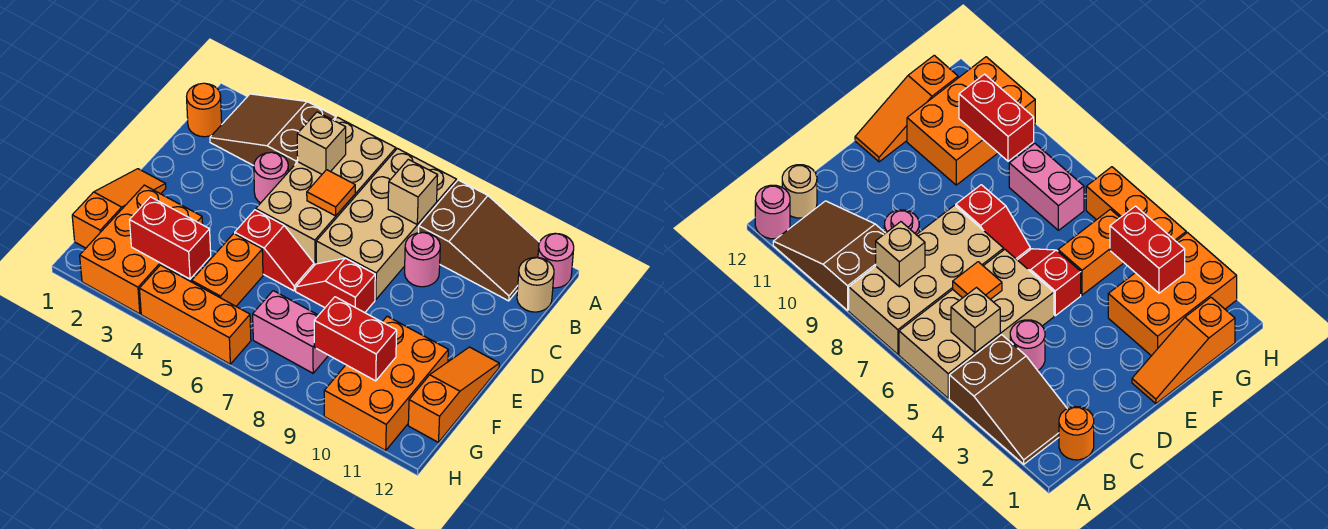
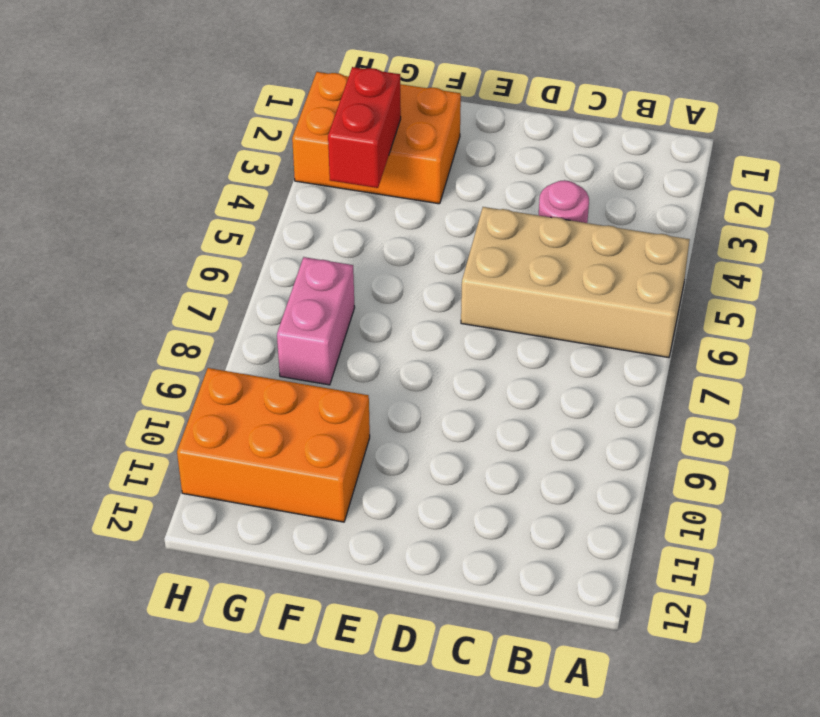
none -> brown 2x3 slope [210,94,336,172]
none -> tan 2x4 brick [316,149,457,300]
none -> brown 2x3 slope [419,180,540,301]

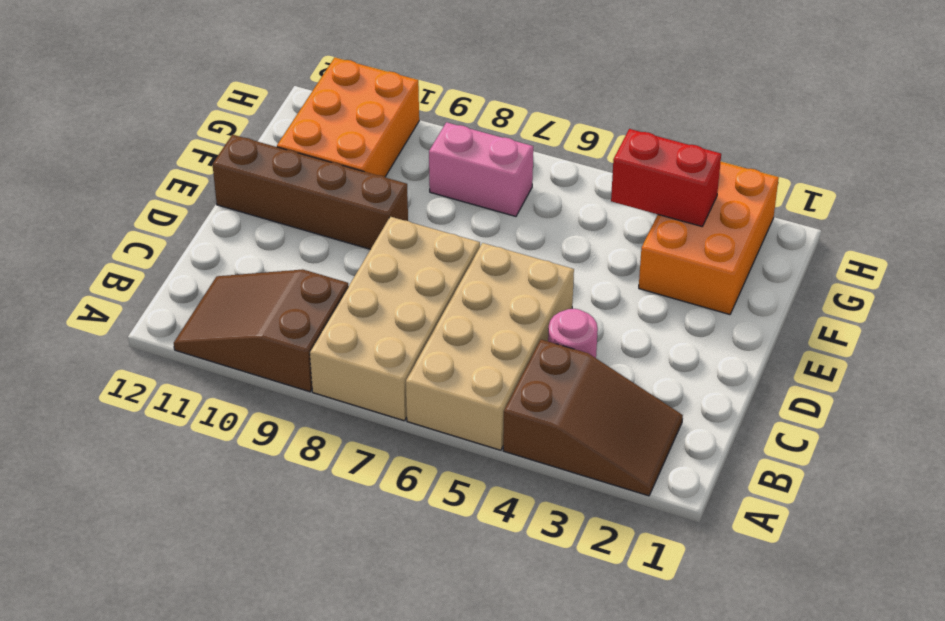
brown 1x4 brick [212,135,408,249] -> orange 1x3 slope [408,347,499,442]
none -> pink 1x1 round brick [538,233,574,288]
none -> orange 1x1 round brick [187,83,222,137]
none -> tan 1x1 round brick [517,257,554,312]

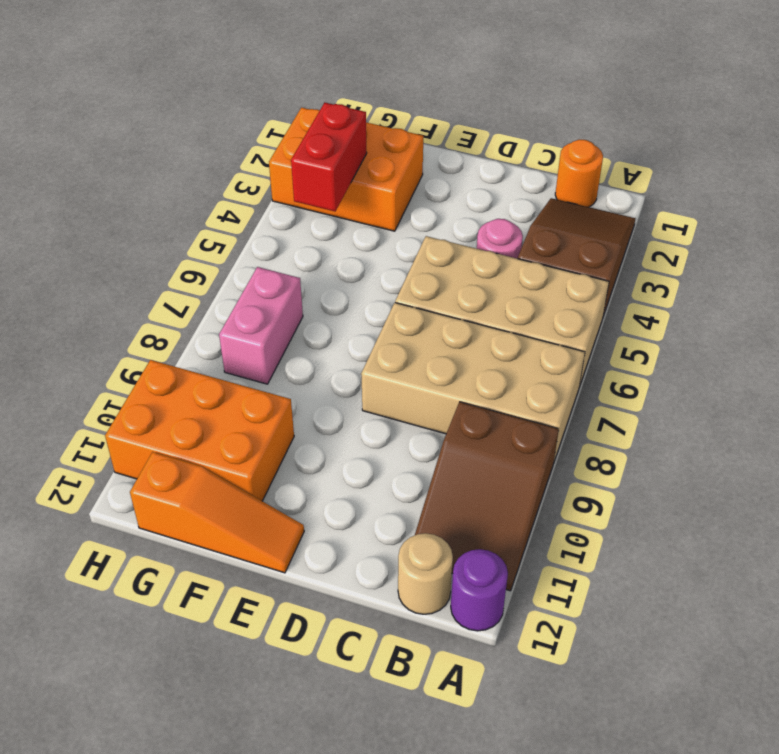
purple 1x1 round brick [451,549,508,631] -> pink 1x1 round brick [538,233,574,288]
none -> pink 1x1 round brick [405,232,440,287]
none -> orange 1x3 slope [72,169,166,248]
none -> red 1x2 slope [235,210,314,291]

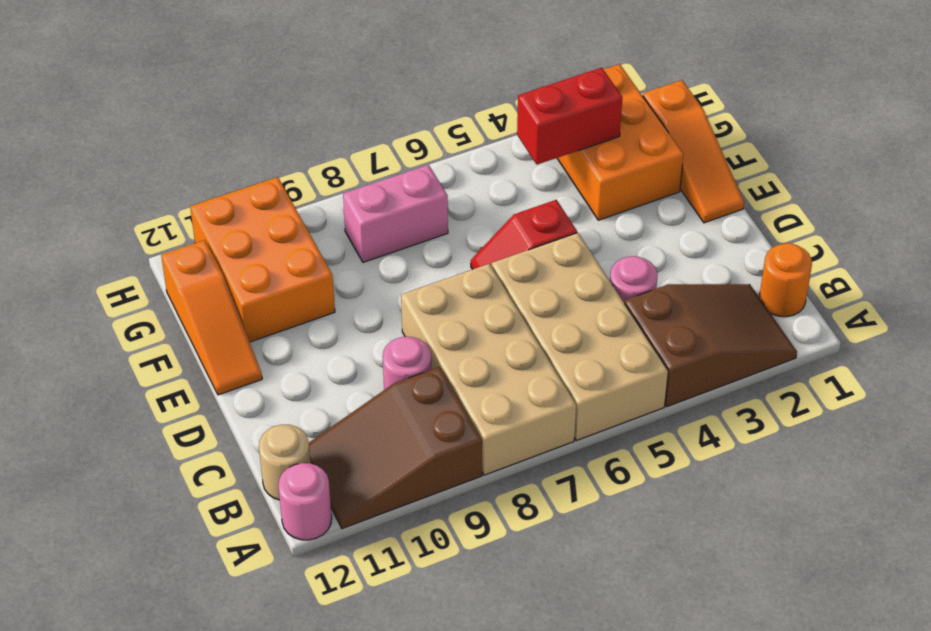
none -> red 1x2 slope [296,258,375,313]
none -> orange 1x2 brick [192,234,263,306]
none -> orange 1x3 brick [139,265,251,364]

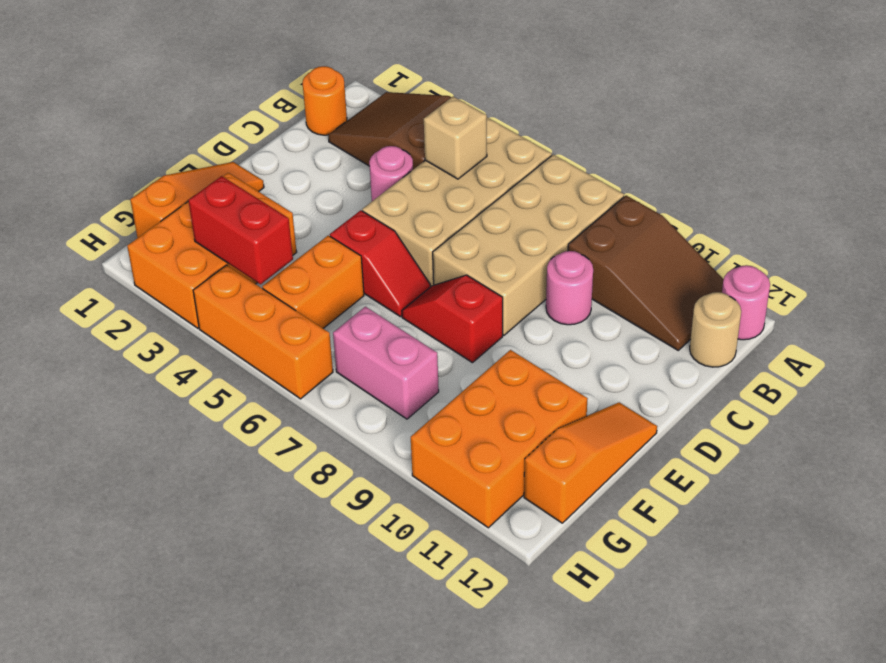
none -> tan 1x1 brick [388,159,438,224]
none -> orange 1x1 tile [307,170,355,216]
none -> red 1x2 brick [314,297,397,381]

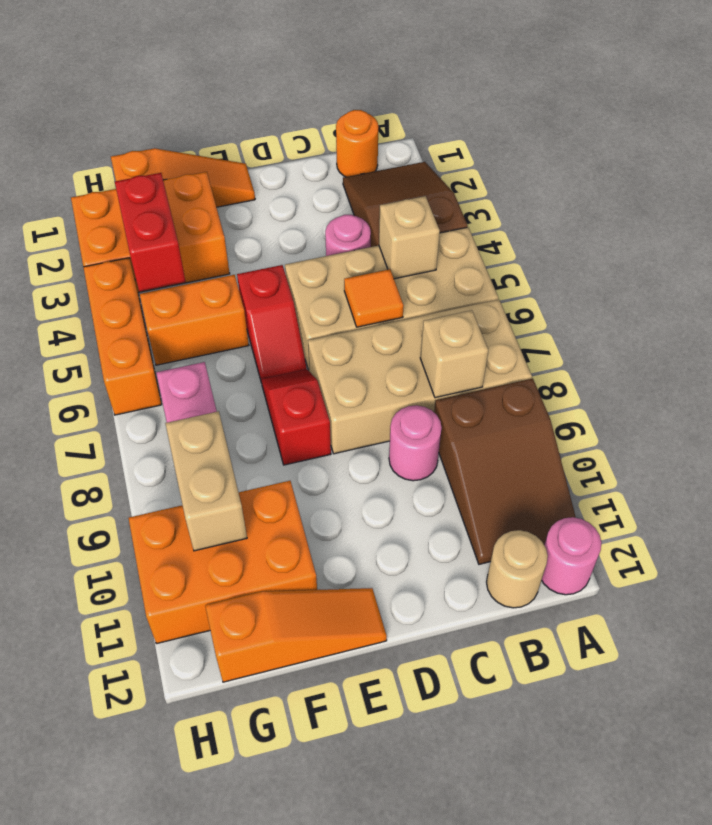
tan 1x2 brick [165,411,247,551] -> red 1x2 brick [314,297,397,381]

